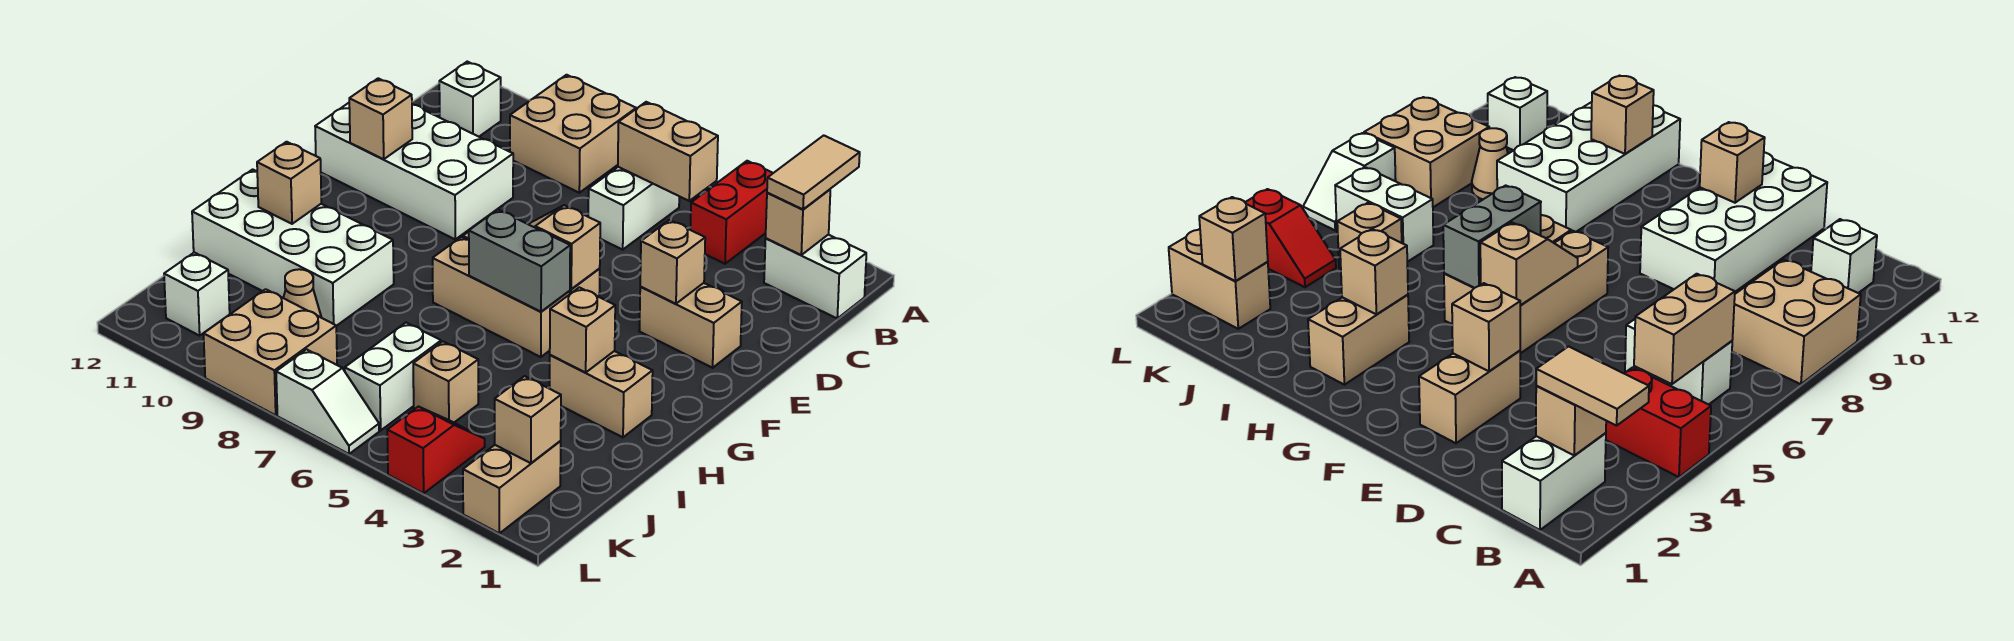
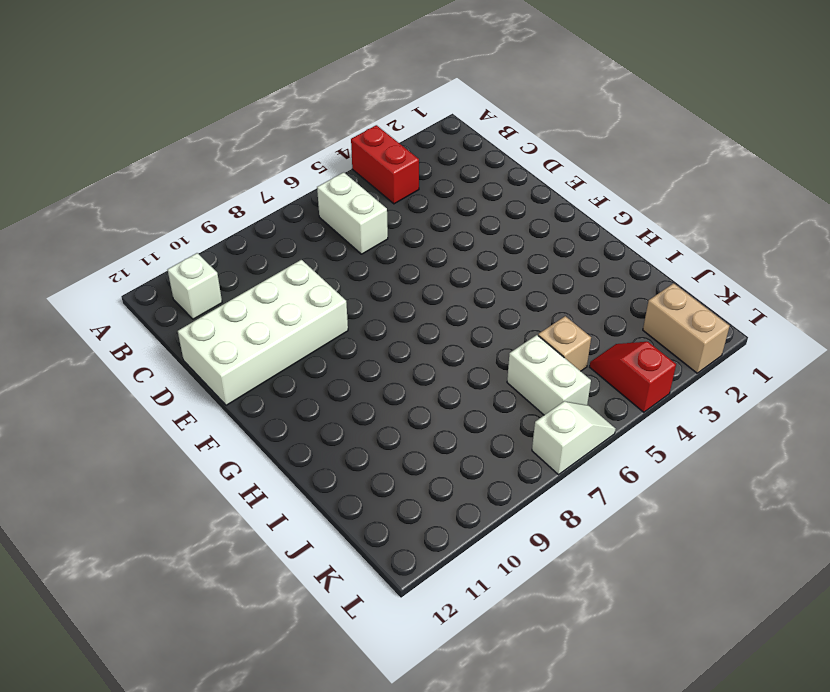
none -> tan 2x2 brick [510,75,636,193]
none -> white 1x2 brick [764,235,866,318]
none -> tan 1x2 brick [640,283,742,368]

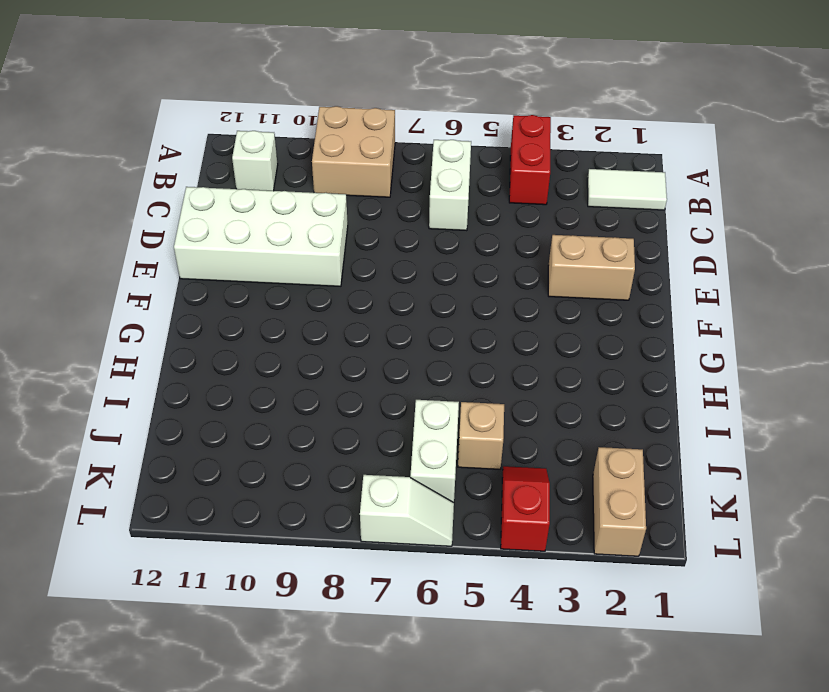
white 1x2 tile [587,169,667,210] -> white 1x2 brick [764,235,866,318]
none -> tan 1x3 brick [1520,231,1608,353]
none -> tan 1x3 brick [433,237,570,357]
none -> tan 1x2 brick [550,351,653,437]

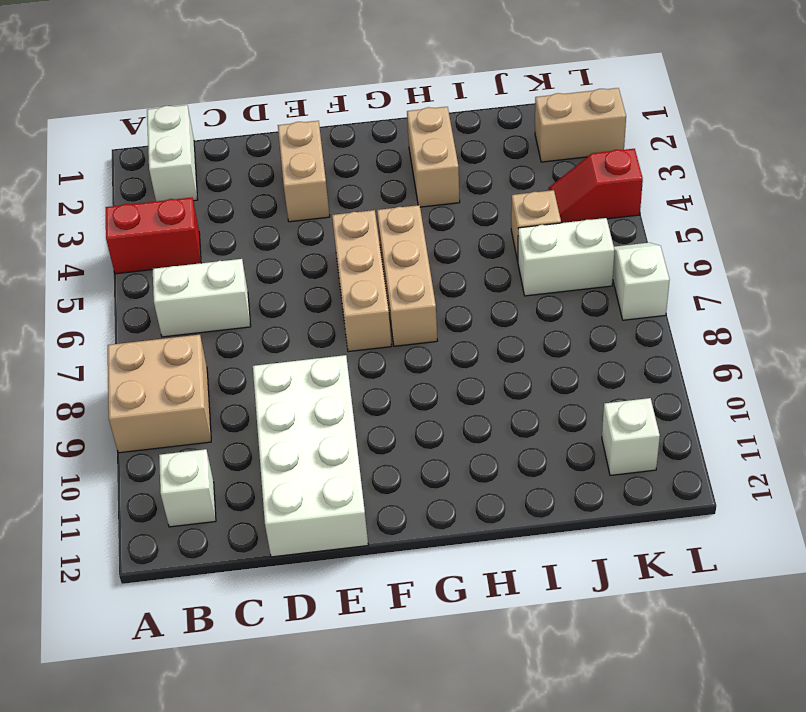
none -> white 2x4 brick [192,169,394,326]
none -> tan 1x1 cone [284,269,322,318]
none -> tan 2x2 brick [204,289,337,415]

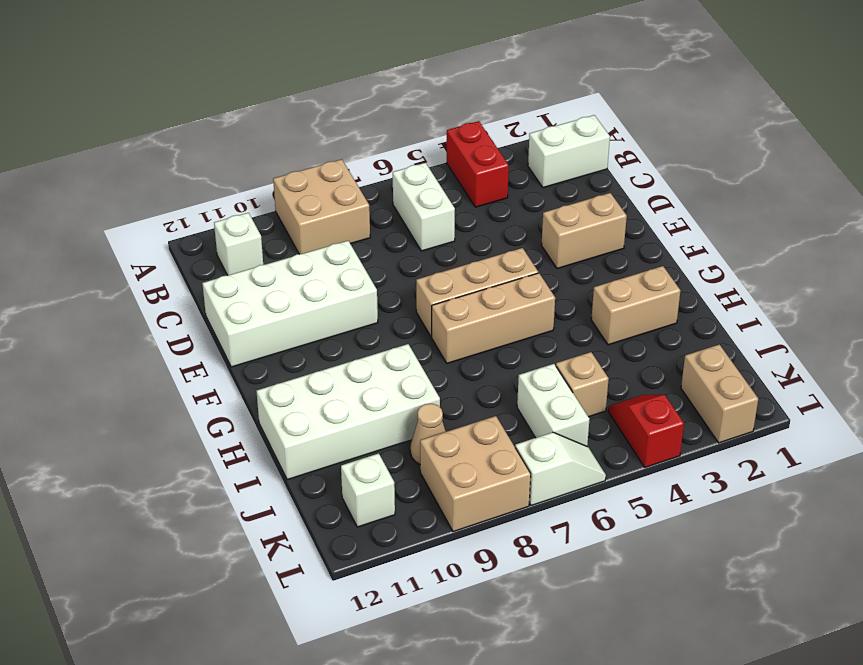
none -> tan 1x1 brick [766,190,830,255]
none -> tan 1x2 brick [618,102,718,201]
none -> tan 1x1 brick [640,220,705,304]

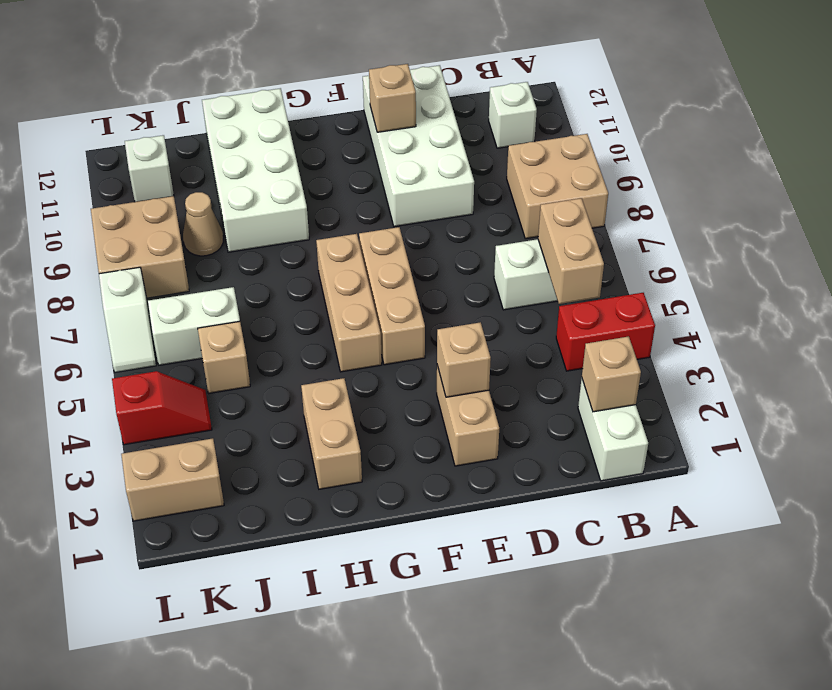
none -> tan 1x2 slope [528,205,600,289]
none -> grey 1x2 brick [469,210,570,312]
none -> tan 1x1 brick [550,287,615,372]

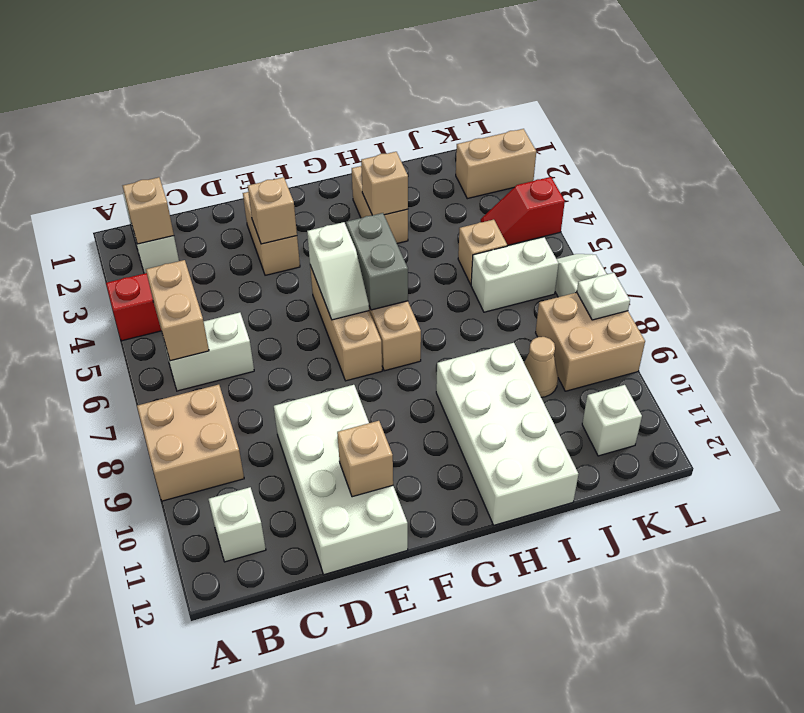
white 1x2 slope [307,222,369,320] -> tan 1x2 slope [528,205,600,289]
white 1x1 plate [577,273,630,320] -> none
none -> tan 1x1 brick [257,142,321,224]
none -> tan 1x1 brick [495,376,561,463]
none -> tan 1x2 tile [767,135,860,209]

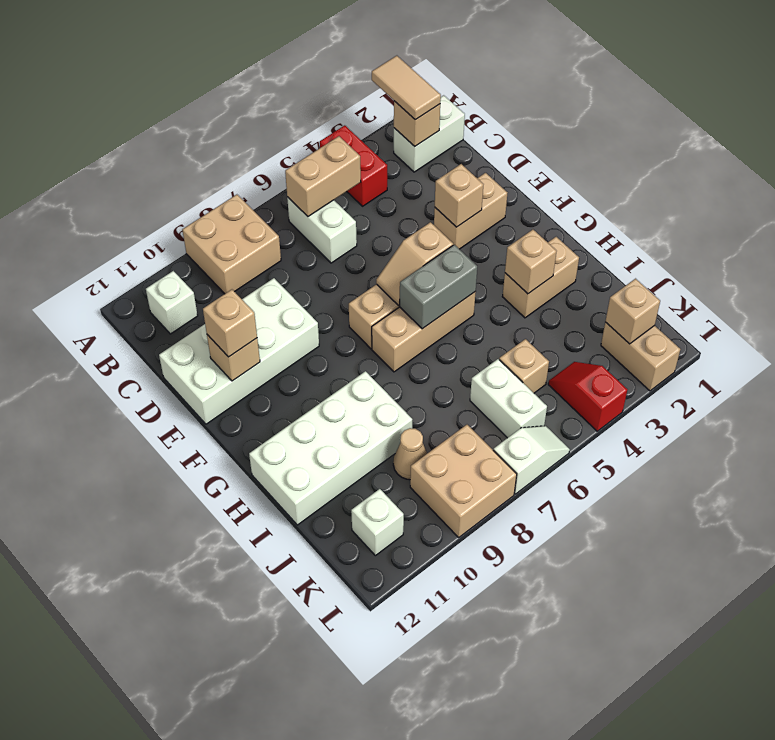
tan 1x1 brick [203,290,257,357] -> tan 1x1 brick moved to [257,142,321,224]

